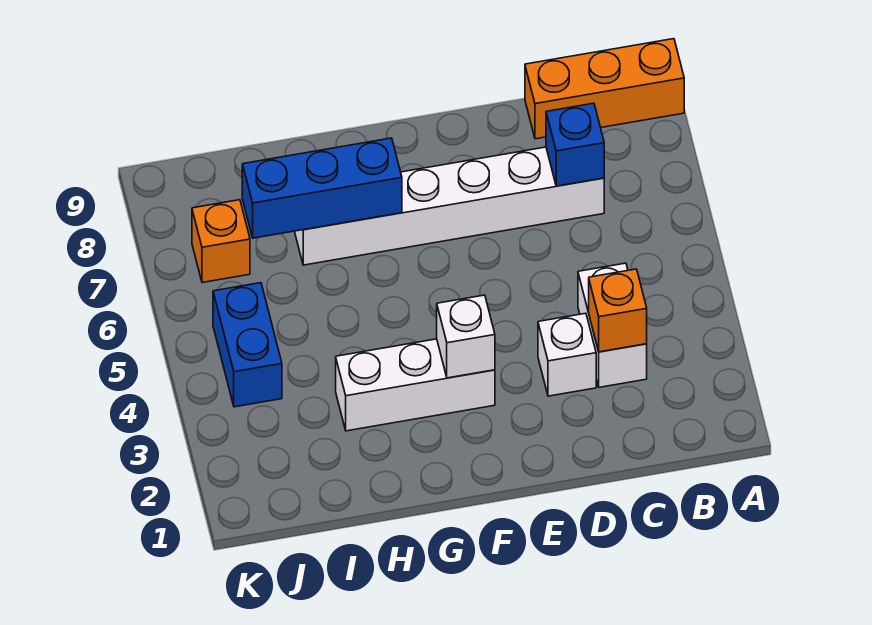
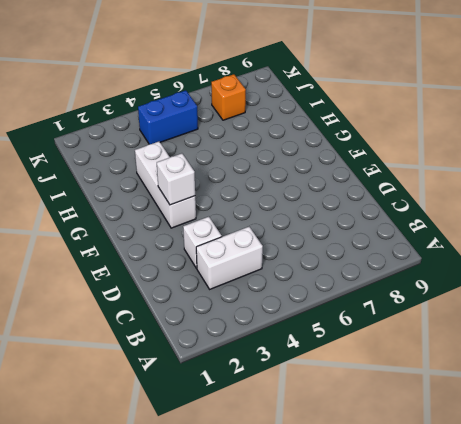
none -> orange 1x3 brick [525,39,684,139]
none -> white 1x6 brick [295,147,604,265]

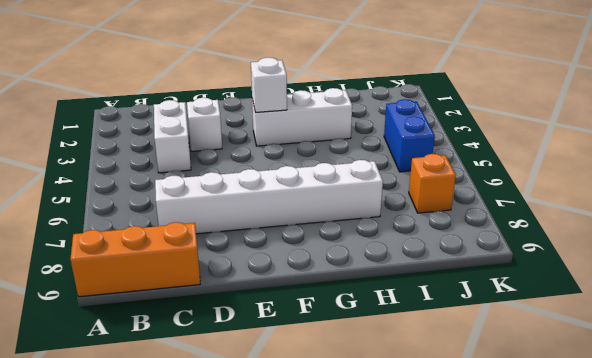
none -> orange 1x1 brick [589,269,647,352]
none -> blue 1x1 brick [546,103,604,186]

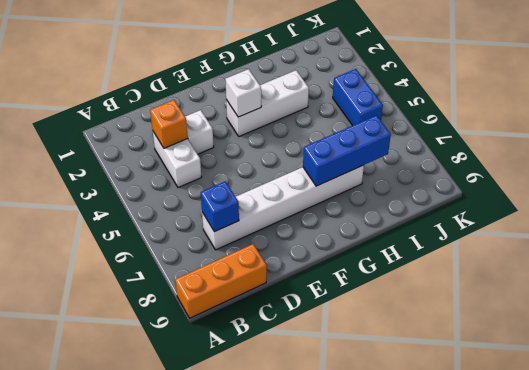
none -> orange 1x1 brick [192,200,250,283]

